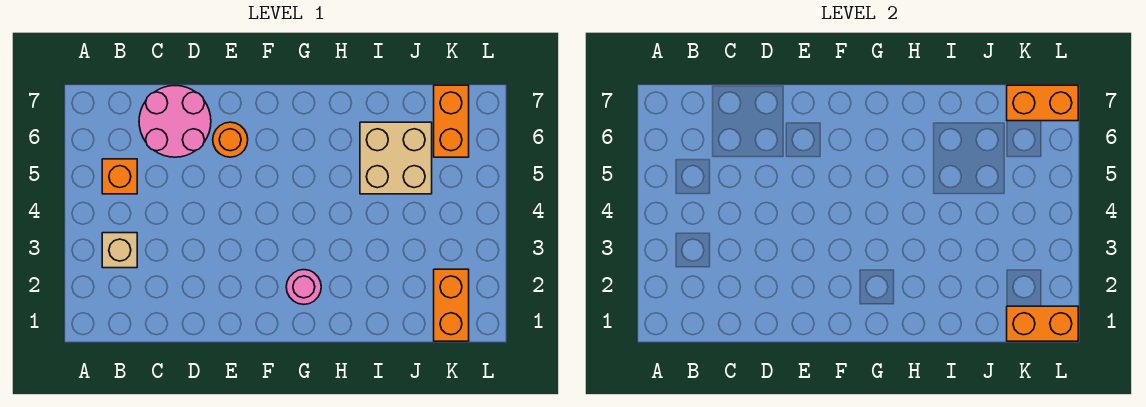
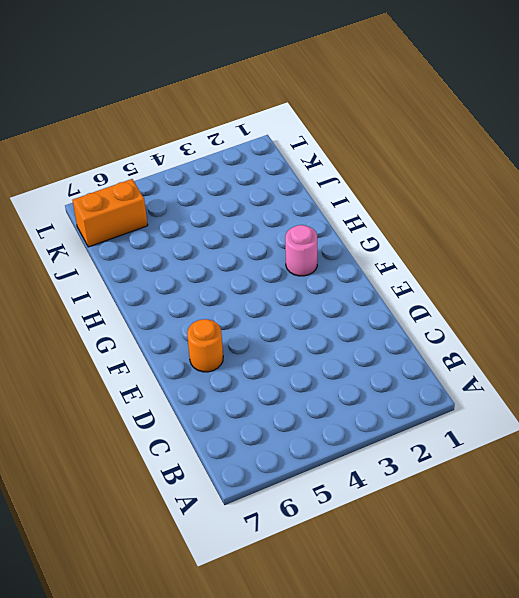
none -> tan 1x1 brick [102,233,137,268]
none -> orange 1x1 brick [102,159,137,194]

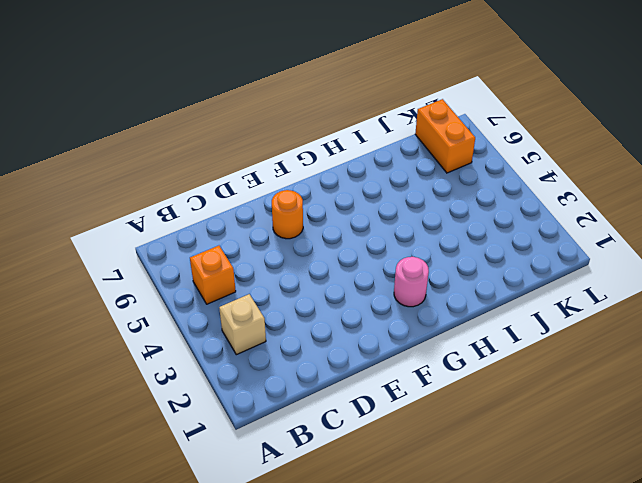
none -> pink 2x2 round brick [139,86,211,157]
none -> tan 2x2 brick [360,122,432,194]

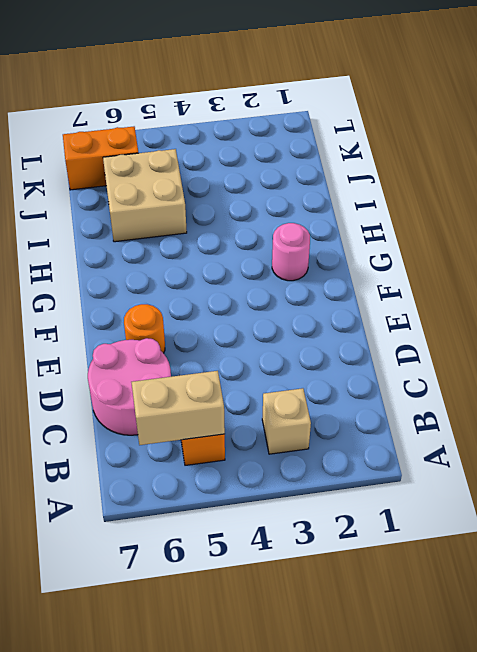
tan 1x2 brick [131,371,225,445] -> none
none -> orange 1x2 brick [434,269,469,341]
none -> orange 1x2 brick [1007,306,1078,341]

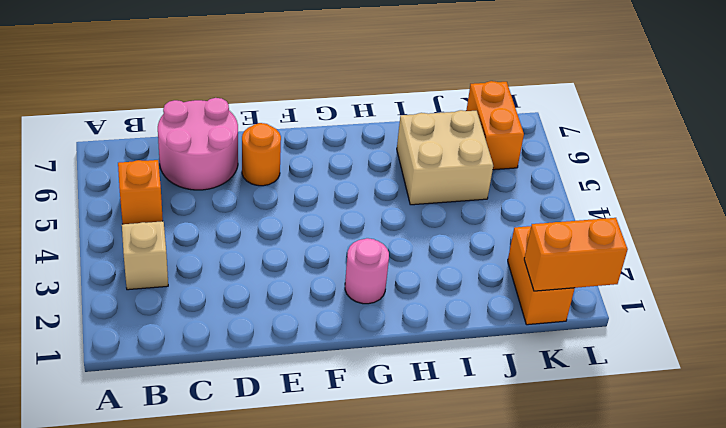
none -> orange 1x2 brick [1007,85,1078,121]

